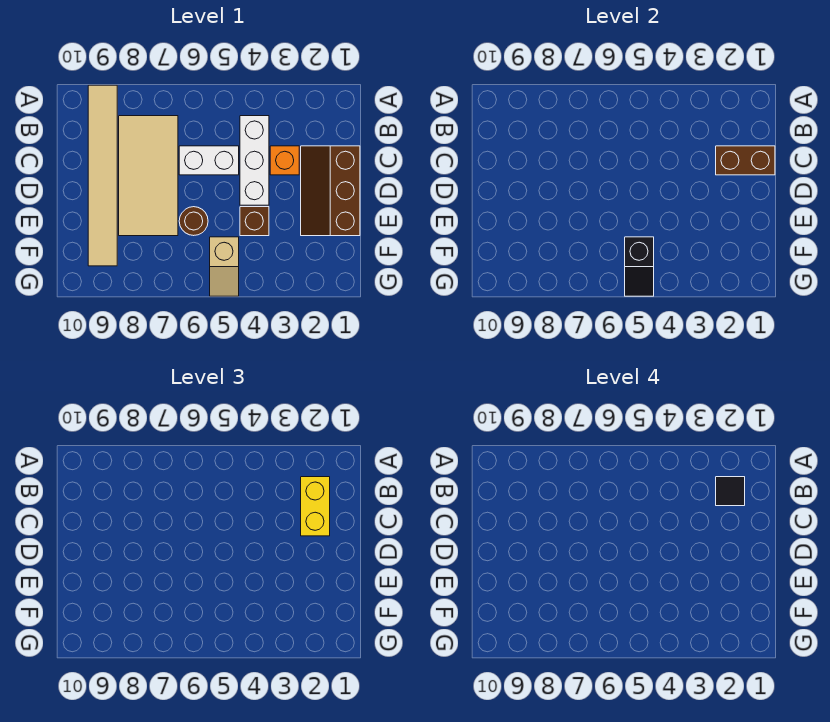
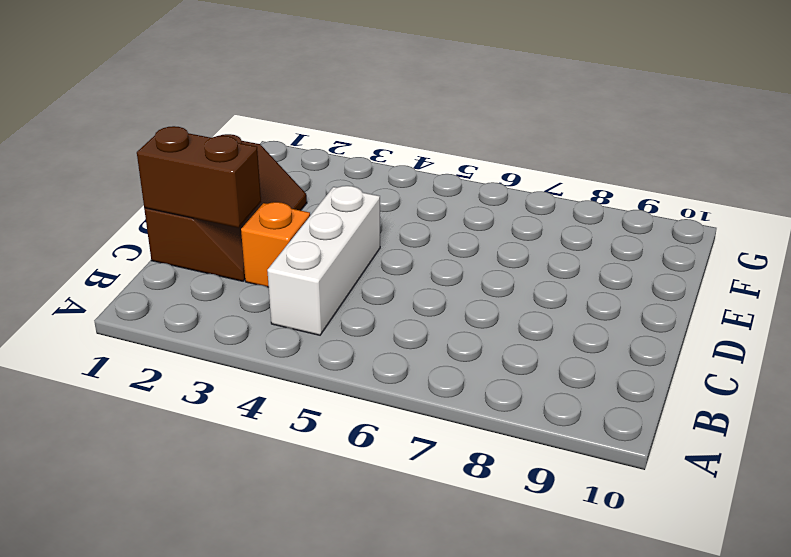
none -> tan 1x6 tile [88,85,117,266]
none -> tan 2x4 tile [119,116,178,236]
none -> white 1x2 brick [179,146,239,175]

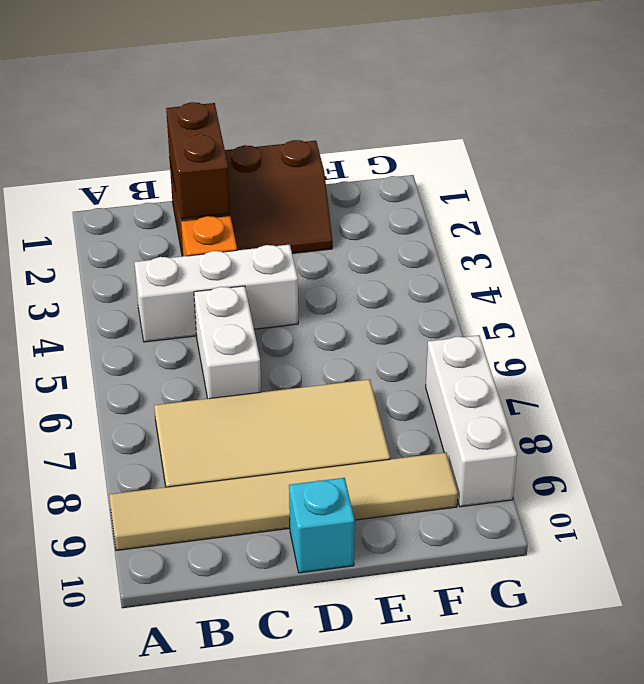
cyan 1x1 brick [289,478,355,573] -> none
white 1x3 brick [426,335,517,507] -> none
none -> brown 1x1 brick [240,207,269,236]
none -> brown 1x1 round brick [179,207,208,236]
none -> tan 1x2 slope [210,237,239,296]

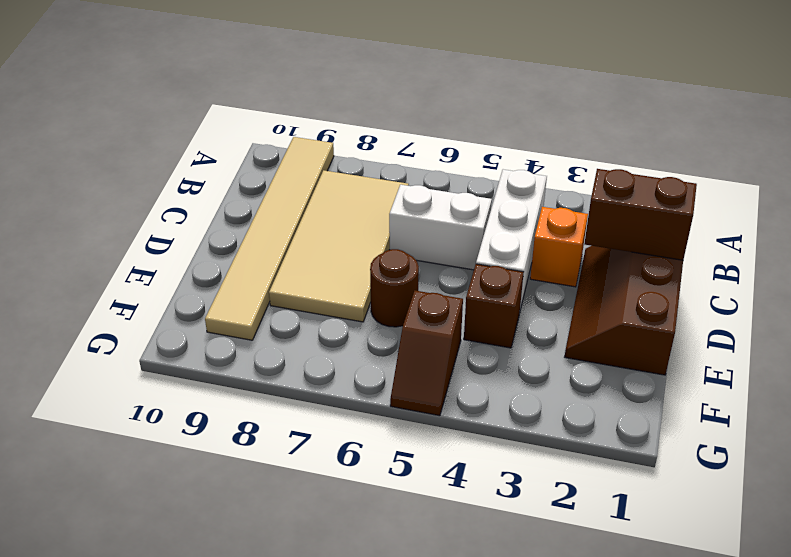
brown 1x2 slope [390,291,463,416] -> tan 1x2 slope [210,237,239,296]
none -> black 1x2 slope [625,237,654,296]
none -> yellow 1x2 brick [301,477,330,536]
none -> black 1x1 tile [716,477,745,506]

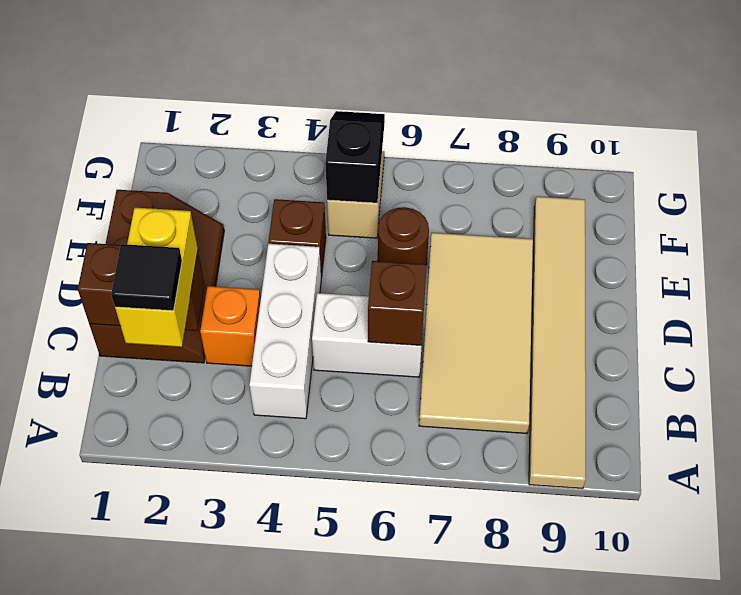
brown 1x1 brick [368,261,427,346] -> none

